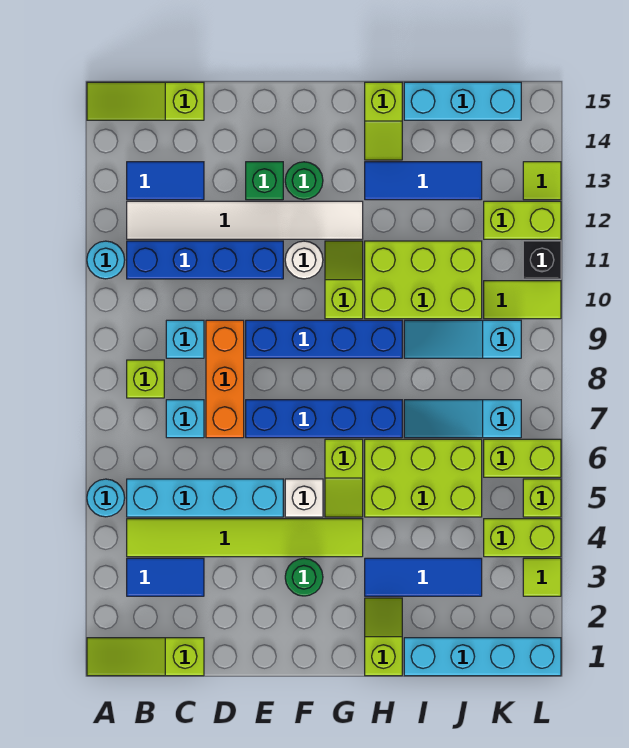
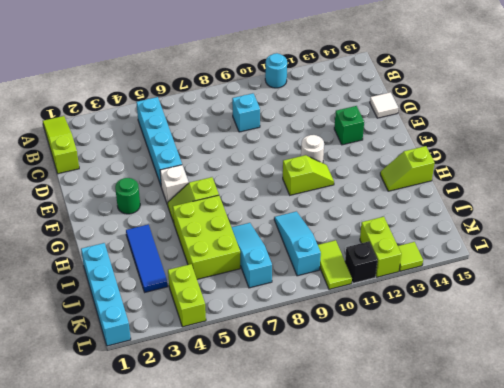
white 1x1 tile [370,92,398,118] -> none
none -> cyan 1x1 round brick [87,479,125,517]
none -> lime 1x3 slope [87,82,204,120]
none -> blue 1x2 tile [127,558,204,596]
none -> lime 1x6 tile [127,519,363,557]

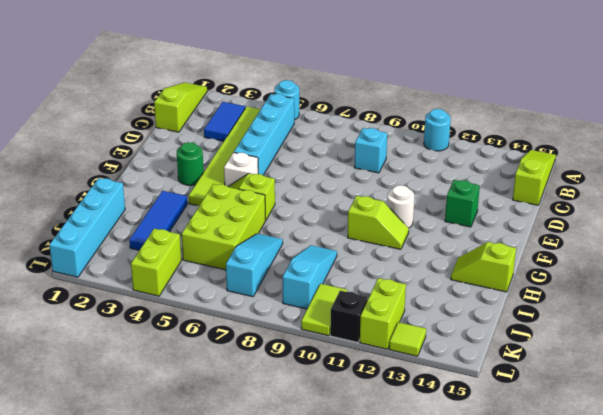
none -> lime 1x1 brick [127,360,164,398]
none -> blue 1x4 brick [127,241,283,279]
none -> white 1x6 tile [127,201,363,239]
none -> blue 1x2 tile [127,162,204,200]

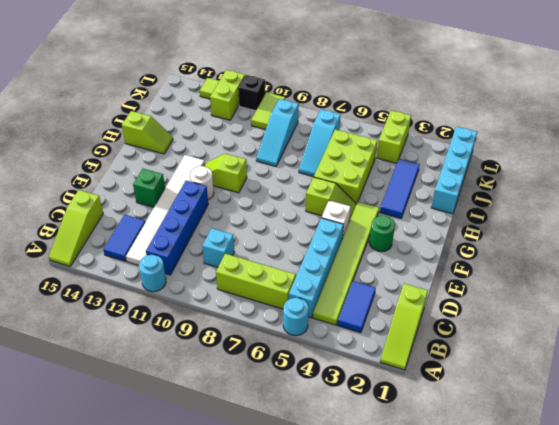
lime 1x3 brick [216,254,296,309] -> lime 1x1 brick [127,360,164,398]
none -> cyan 1x1 brick [166,400,204,438]
none -> orange 1x3 brick [206,320,244,438]
none -> blue 1x4 brick [246,400,402,438]
none -> blue 1x4 brick [246,320,402,358]

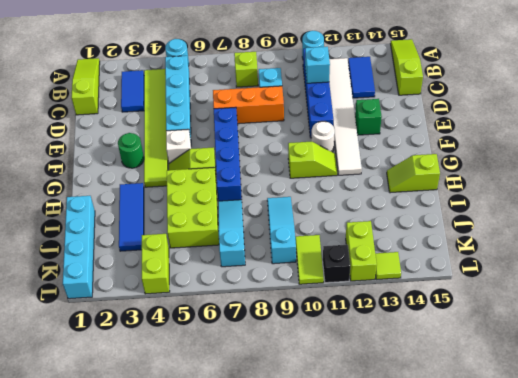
cyan 1x1 brick [305,47,330,83] -> cyan 1x1 brick moved to [166,400,204,438]
none -> blue 1x4 brick [246,320,402,358]
none -> green 1x1 round brick [285,162,323,199]
none -> lime 1x2 slope [365,598,402,676]
none -> lime 2x3 brick [365,241,482,319]

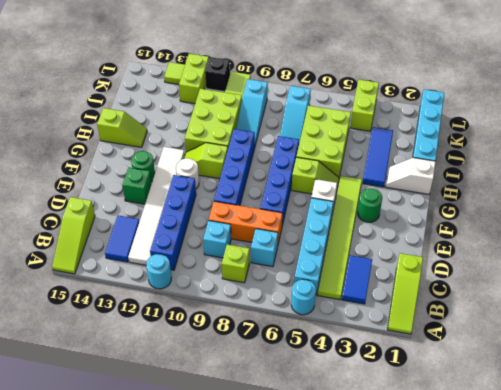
white 1x2 slope [385,158,436,194] -> lime 1x2 slope [365,598,402,676]
none -> blue 1x3 tile [365,162,482,200]
none -> cyan 1x3 brick [404,82,521,120]
none -> lime 1x2 brick [484,439,561,477]
none -> lime 1x1 tile [523,558,561,596]

